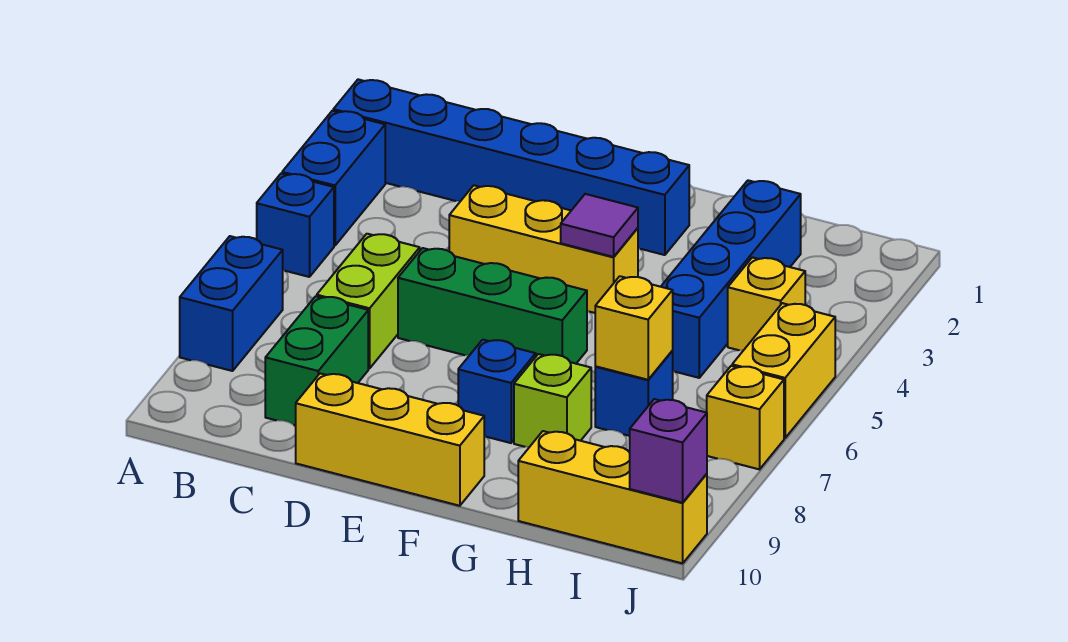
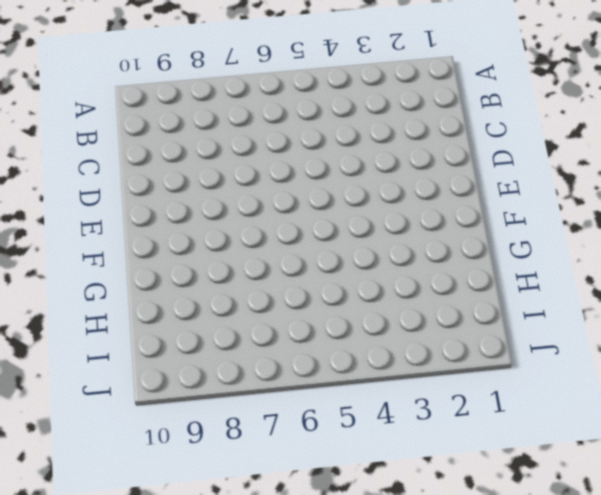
none -> blue 1x6 brick [333,79,689,255]
none -> blue 1x2 brick [282,111,385,246]
none -> blue 1x1 brick [257,173,334,277]

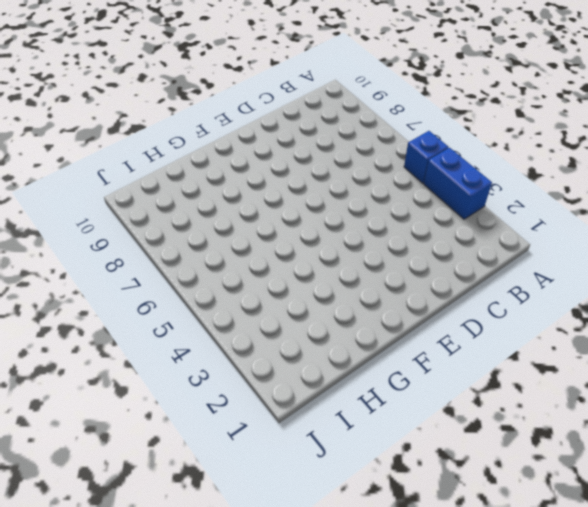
none -> blue 1x6 brick [333,79,689,255]
none -> blue 1x2 brick [180,236,283,371]
none -> lime 1x2 brick [317,234,420,368]

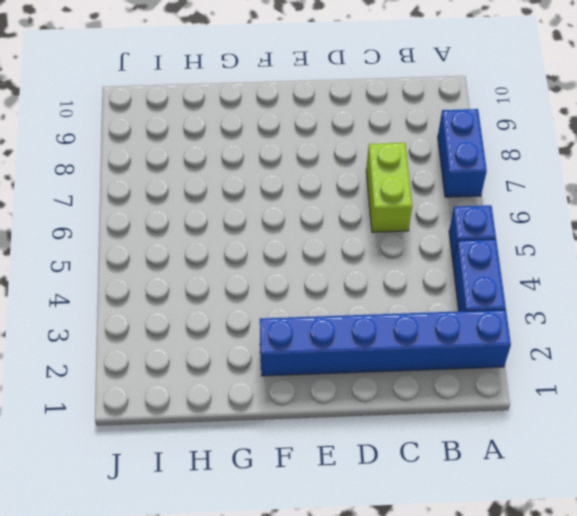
none -> green 1x2 brick [265,296,368,425]
none -> yellow 1x3 brick [449,185,638,313]
none -> green 1x3 brick [398,248,587,364]

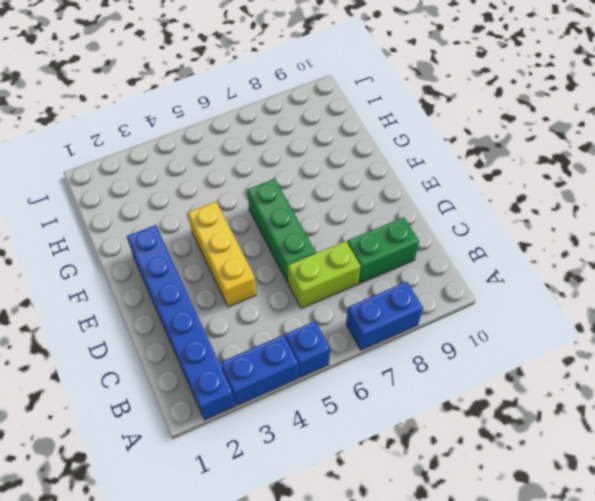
none -> yellow 1x3 brick [296,373,484,506]
none -> blue 1x1 brick [458,340,536,443]
none -> lime 1x1 brick [514,354,591,447]

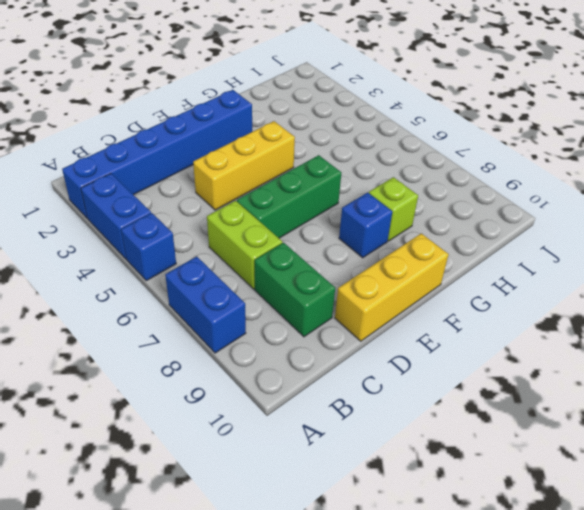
none -> blue 1x4 brick [661,180,801,378]
none -> blue 1x1 brick [595,351,673,436]
none -> yellow 1x3 brick [518,431,707,563]

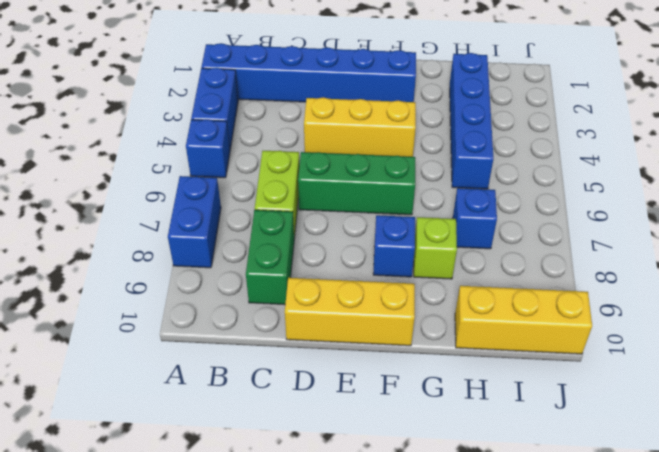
none -> yellow 1x1 brick [728,257,805,350]
none -> yellow 1x2 brick [732,303,835,438]
none -> yellow 1x1 brick [707,366,784,469]

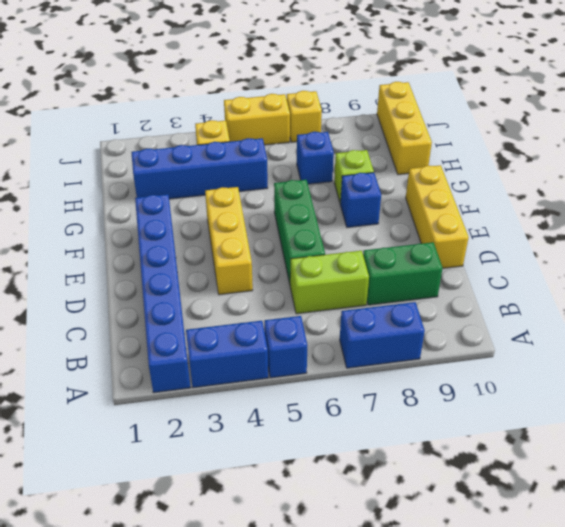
none -> purple 1x1 tile [561,194,638,257]
none -> yellow 1x1 brick [595,276,673,380]
none -> purple 1x1 brick [630,399,707,503]

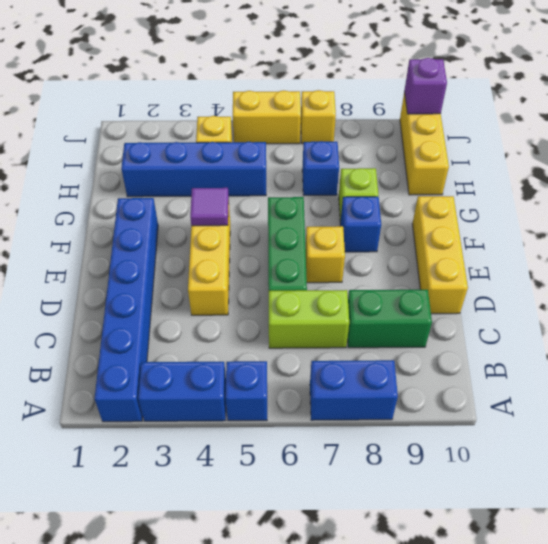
yellow 1x1 brick [306,226,345,283] -> yellow 1x1 brick moved to [595,276,673,380]

